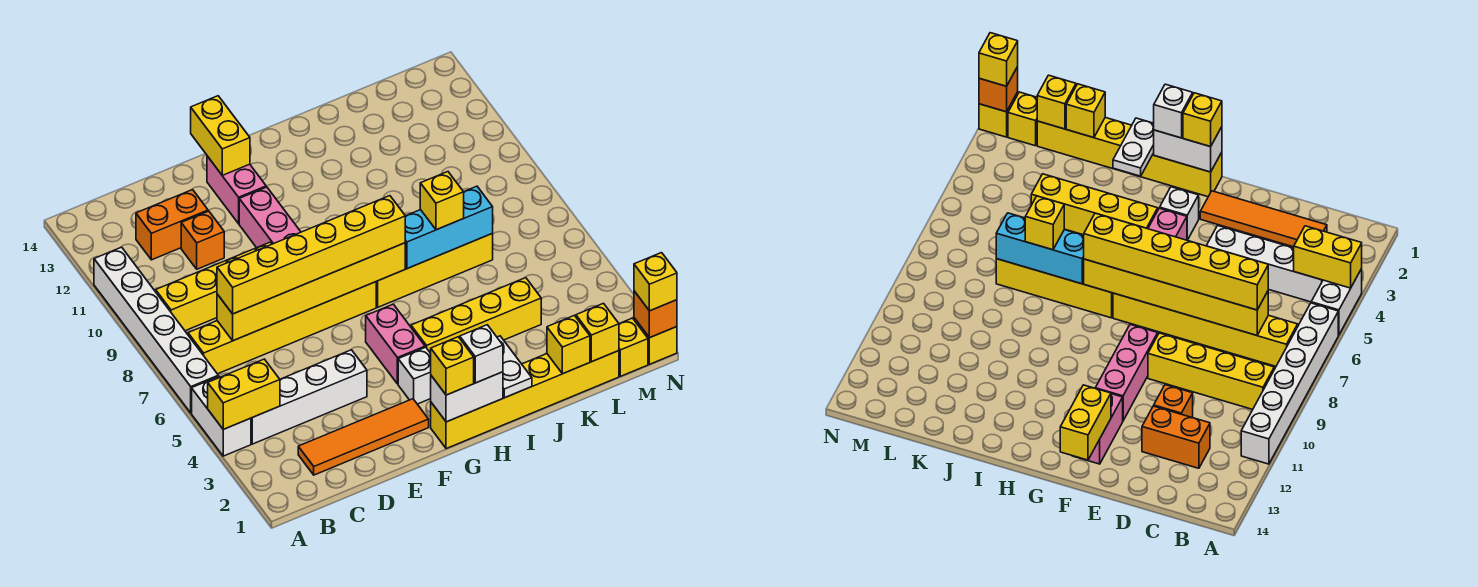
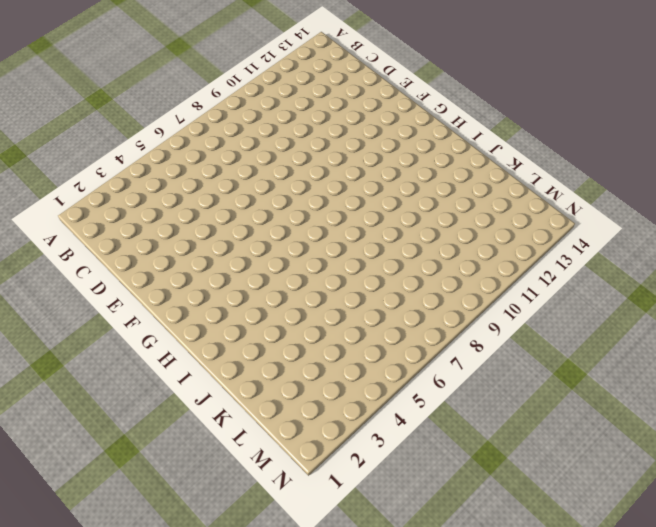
none -> white 1x2 brick [192,376,251,456]
none -> white 1x6 brick [94,247,218,413]
none -> white 1x4 brick [251,350,367,444]
none -> yellow 1x6 brick [188,282,376,374]

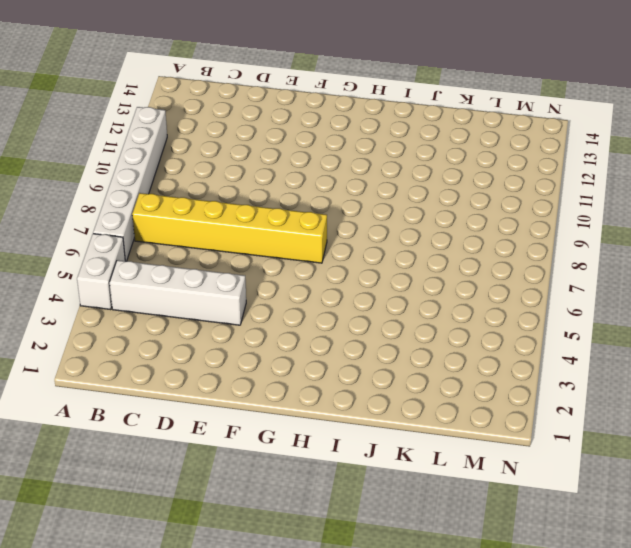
none -> yellow 1x4 brick [156,242,272,331]
none -> orange 1x4 tile [298,399,429,475]
none -> orange 1x2 brick [136,190,208,260]
none -> orange 1x1 brick [181,211,224,269]

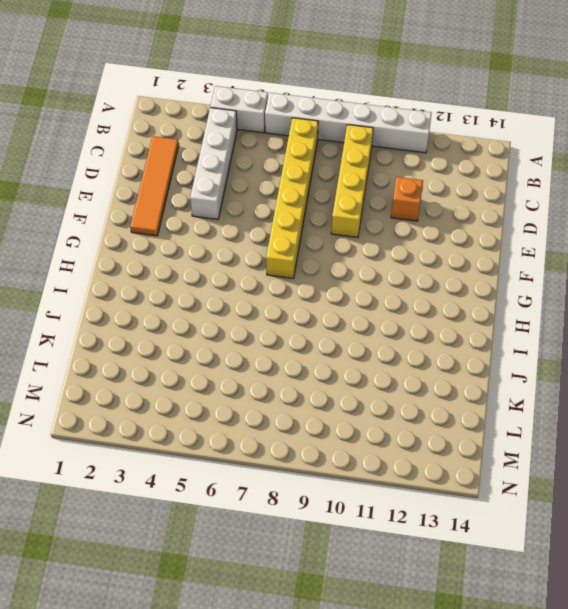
none -> orange 1x2 brick [136,190,208,260]
none -> pink 1x3 brick [239,187,301,248]
none -> pink 1x2 brick [207,156,266,224]
none -> yellow 1x6 brick [431,351,619,449]

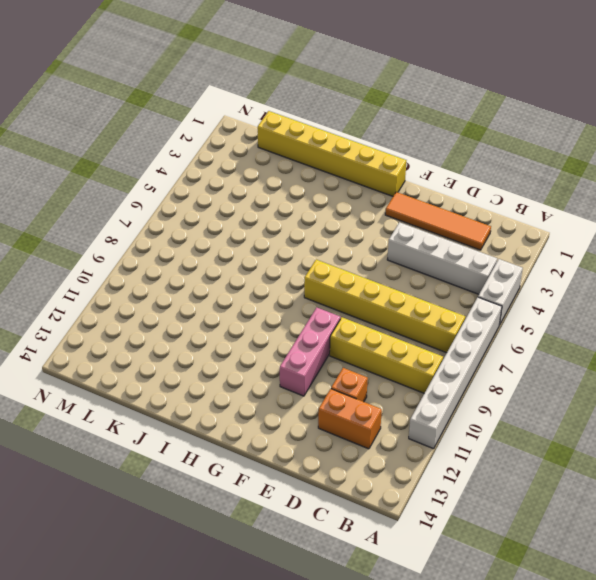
none -> pink 1x2 brick [207,156,266,224]
none -> white 1x1 brick [398,347,431,404]
none -> pink 1x2 brick [366,304,425,384]
none -> yellow 1x4 brick [411,278,541,353]

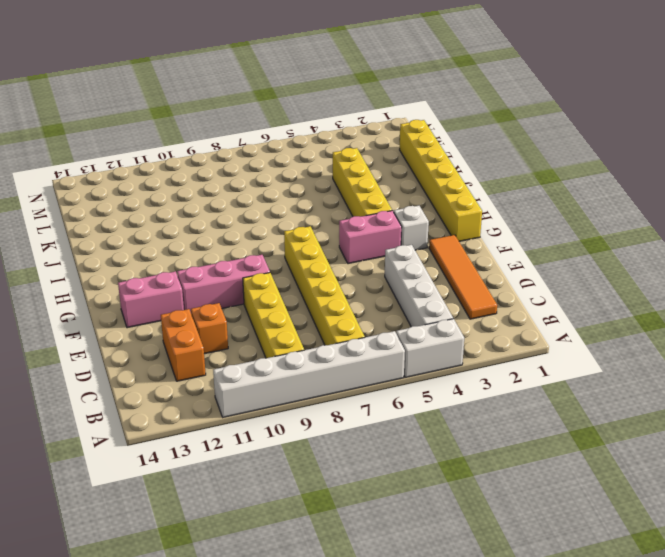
none -> yellow 1x4 brick [376,233,493,307]
none -> yellow 1x1 brick [619,318,648,376]
none -> yellow 1x1 brick [634,318,677,364]
none -> yellow 1x2 brick [208,359,280,429]

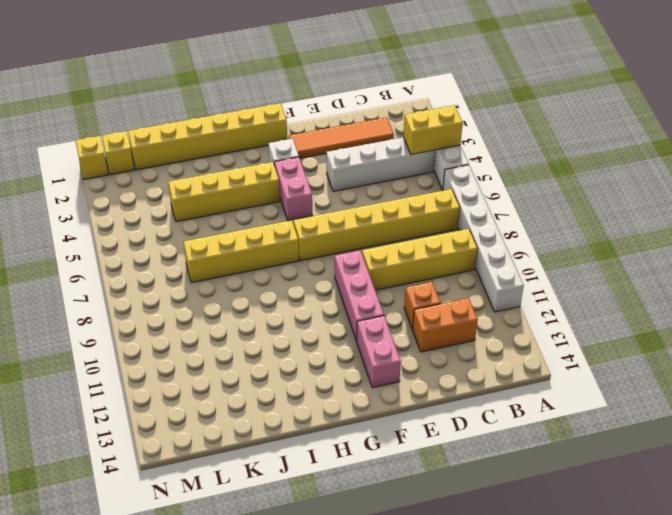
none -> yellow 1x6 brick [217,243,405,341]
none -> yellow 1x2 brick [191,96,250,175]
none -> white 1x2 brick [431,372,503,422]
none -> white 1x2 plate [497,336,532,398]

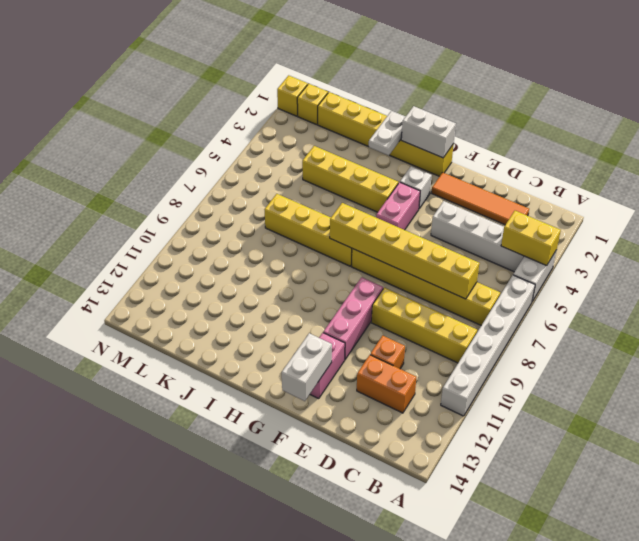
white 1x2 brick [282,333,332,401] -> yellow 1x2 brick [191,96,250,175]
none -> cyan 1x3 brick [405,186,493,269]
none -> yellow 1x1 brick [547,315,590,374]
none -> yellow 1x1 brick [576,303,619,362]
none -> orange 1x1 brick [634,291,677,338]

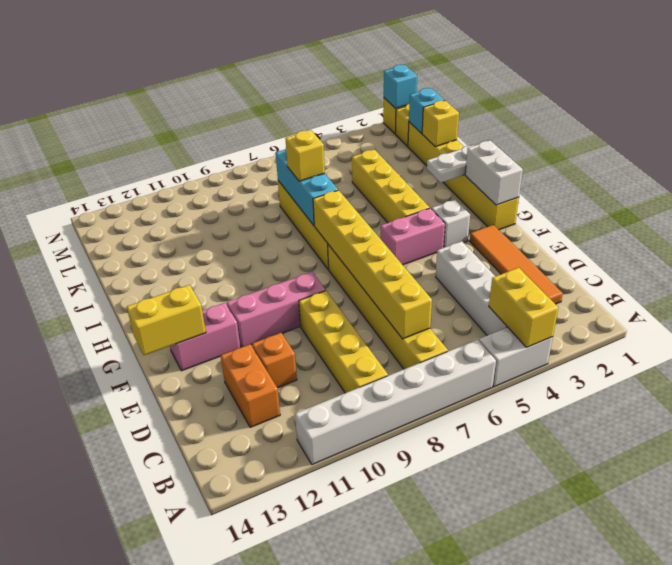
cyan 1x1 brick [409,88,445,133] -> yellow 1x1 brick [576,303,619,362]
cyan 1x1 brick [384,65,417,108] -> orange 1x1 brick [634,291,677,338]
none -> yellow 1x6 brick [217,196,405,314]
none -> yellow 1x1 brick [431,337,474,395]
none -> white 1x1 brick [460,325,503,383]
none -> yellow 1x1 brick [634,253,677,311]

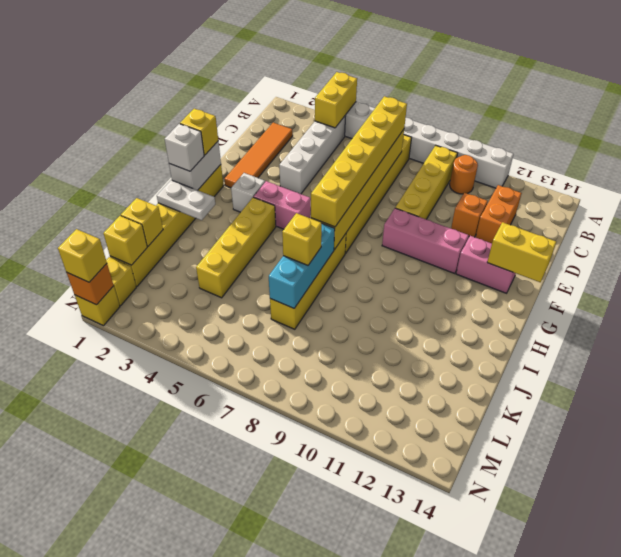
orange 1x1 round brick [450,155,478,194] -> none

